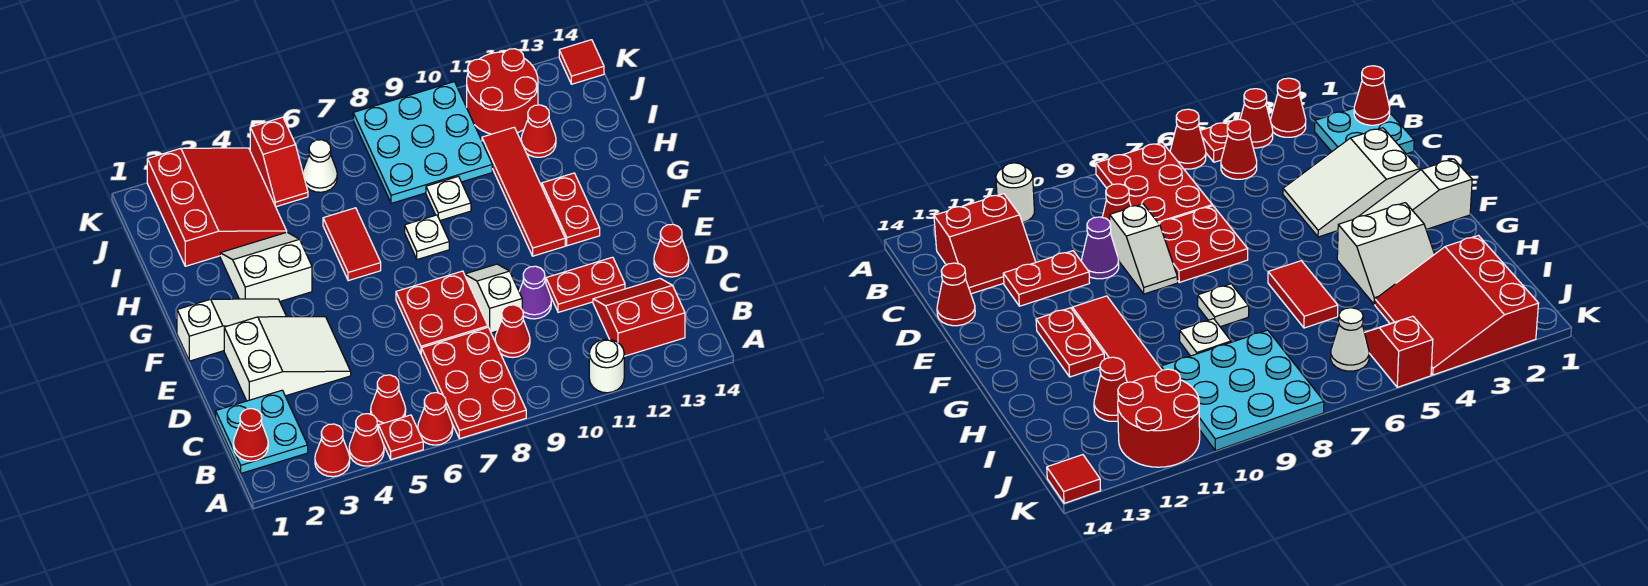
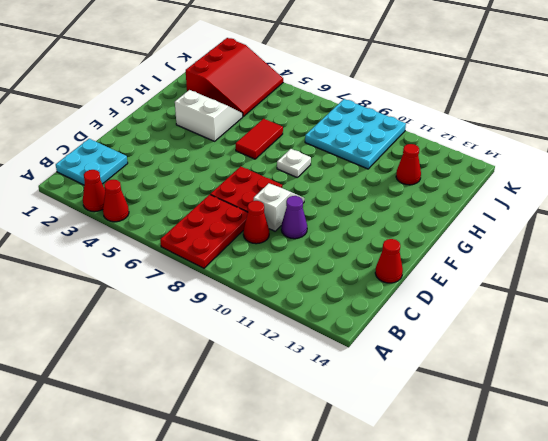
none -> red 1x1 plate [378,415,423,460]
none -> red 1x1 cone [418,393,453,445]
none -> white 1x1 round brick [589,339,624,393]
none -> red 1x1 cone [371,375,406,425]

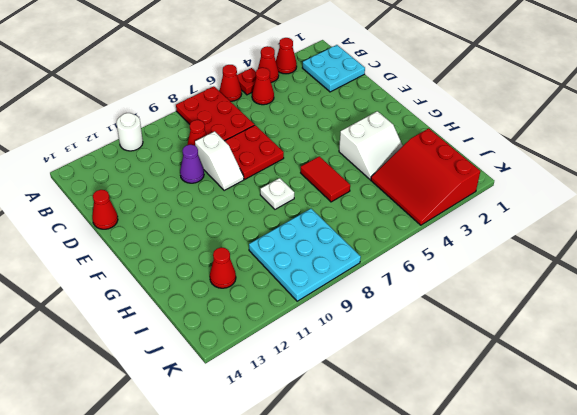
none -> red 2x2 slope [593,278,685,356]
none -> white 2x3 slope [224,317,351,401]
none -> red 1x2 plate [546,257,625,312]
none -> white 1x3 slope [177,299,286,361]

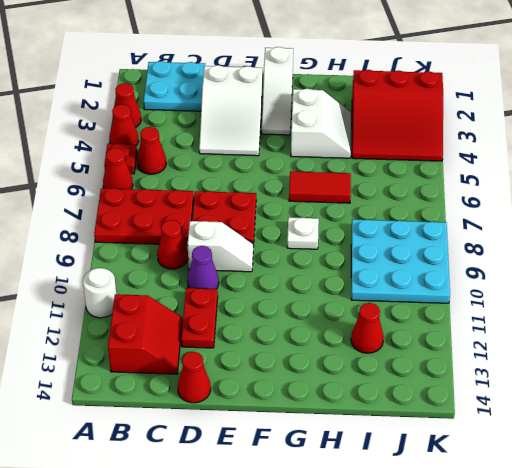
none -> red 1x4 tile [482,127,565,256]
none -> red 1x2 plate [542,173,600,246]
none -> white 1x1 plate [426,176,471,220]
none -> red 1x2 slope [250,117,308,207]

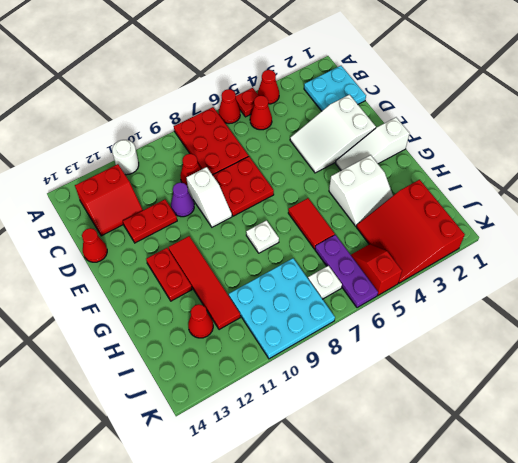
purple 1x3 plate [315,235,378,308] -> white 1x1 cone [303,140,337,192]
white 1x1 plate [308,266,342,299] -> white 1x1 plate moved to [426,176,471,220]
none -> red 1x1 cone [315,424,350,477]
none -> red 2x2 round brick [467,49,538,134]
none -> red 1x1 tile [559,40,604,84]
none -> red 1x1 cone [233,409,268,461]

